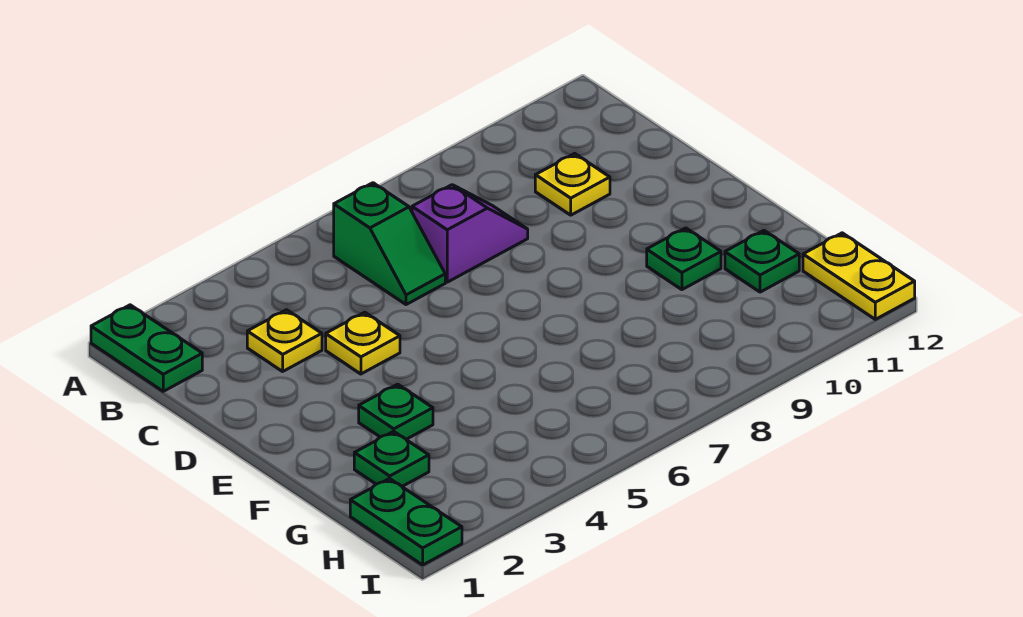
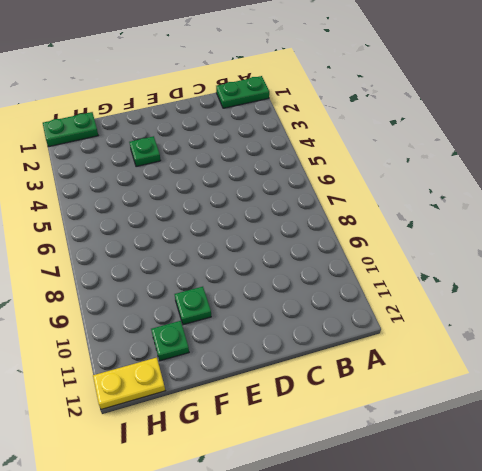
none -> green 1x2 slope [334,183,445,305]
none -> yellow 1x1 plate [247,310,322,371]
none -> purple 1x2 slope [412,185,528,282]

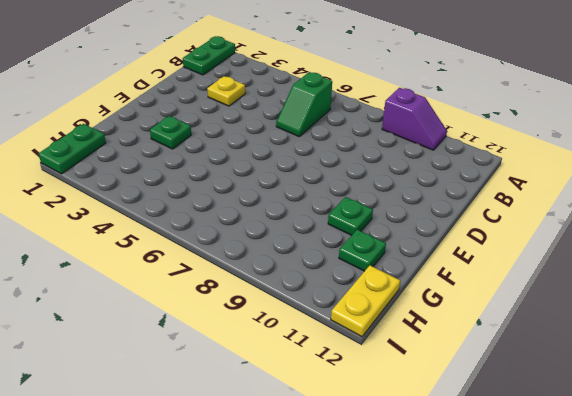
purple 1x2 slope [382,88,447,150] -> purple 1x2 slope moved to [412,185,528,282]
none -> yellow 1x1 plate [535,154,610,215]
none -> yellow 1x1 plate [326,312,400,374]
none -> green 1x1 plate [354,431,429,486]

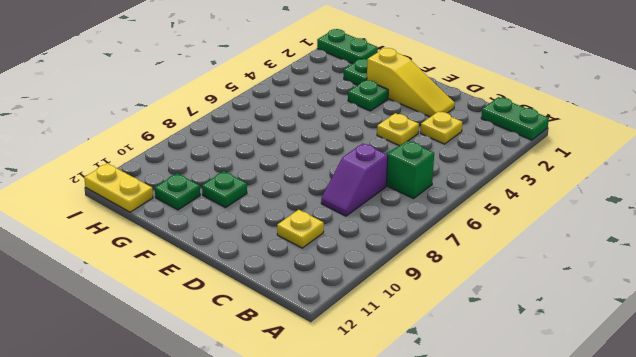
yellow 1x3 slope [367,48,455,117] -> none

